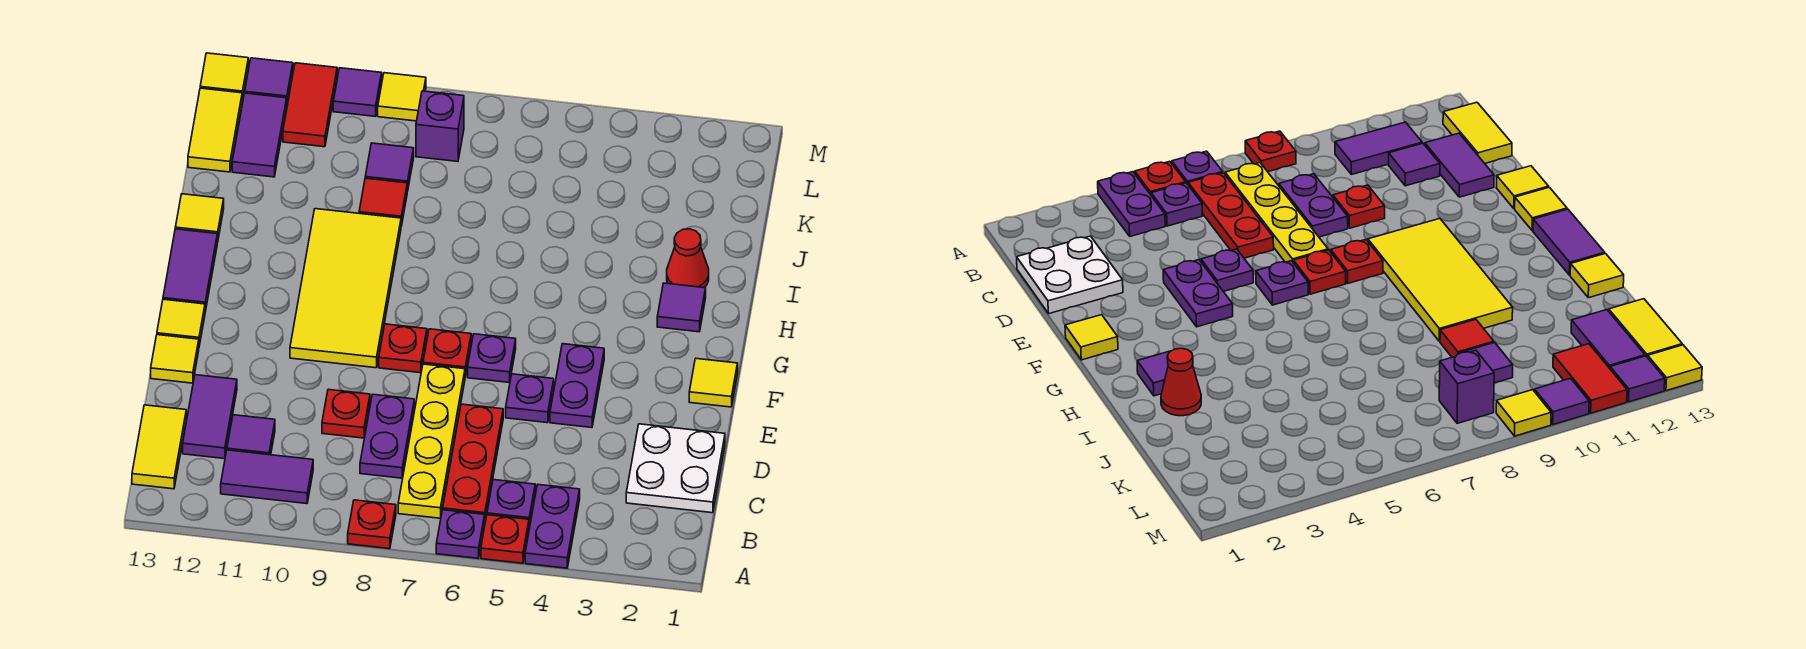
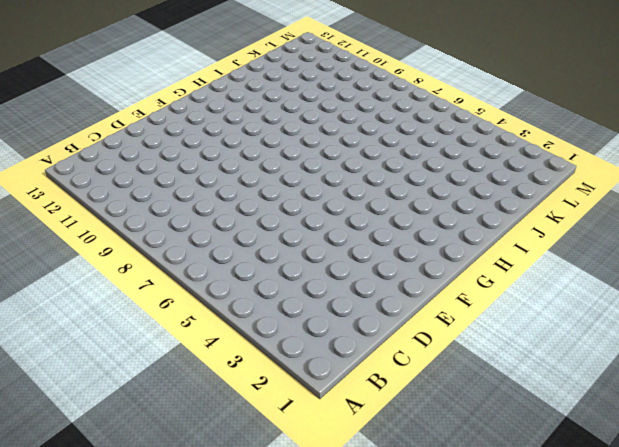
none -> purple 1x2 plate [525,485,580,568]
none -> red 1x1 plate [481,515,529,563]
none -> purple 1x1 plate [436,510,485,558]
none -> red 1x1 plate [348,500,396,549]

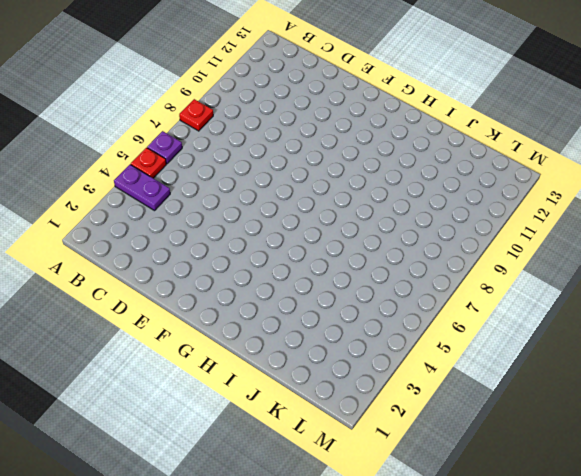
none -> purple 1x1 plate [487,480,535,527]
none -> red 1x3 plate [443,404,503,520]
none -> yellow 1x4 plate [398,364,465,518]
none -> purple 1x2 tile [221,450,313,504]

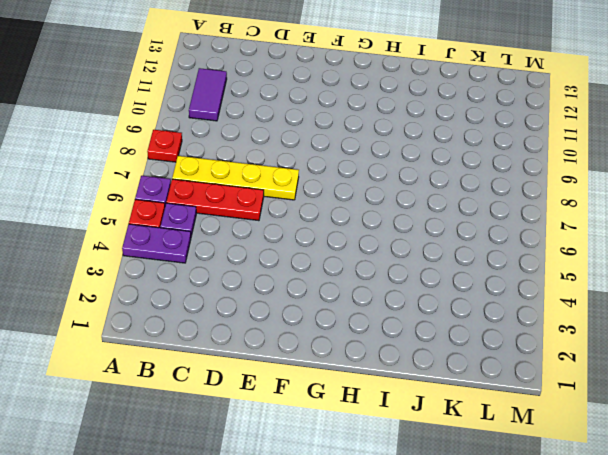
none -> yellow 1x2 tile [132,405,186,489]
none -> white 2x2 plate [626,424,725,513]
none -> purple 1x2 plate [360,394,414,478]
none -> purple 1x1 tile [227,415,275,455]

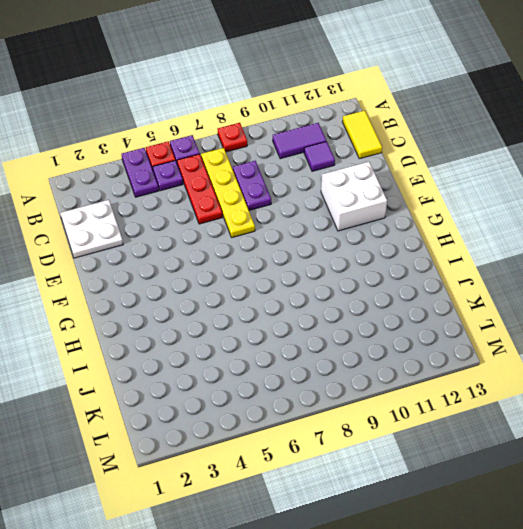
white 2x2 brick [321,162,387,231] -> none
none -> purple 1x2 tile [183,375,237,459]
none -> red 1x1 plate [322,389,370,438]
none -> purple 1x2 plate [550,344,604,428]
none -> purple 1x1 plate [506,374,554,423]

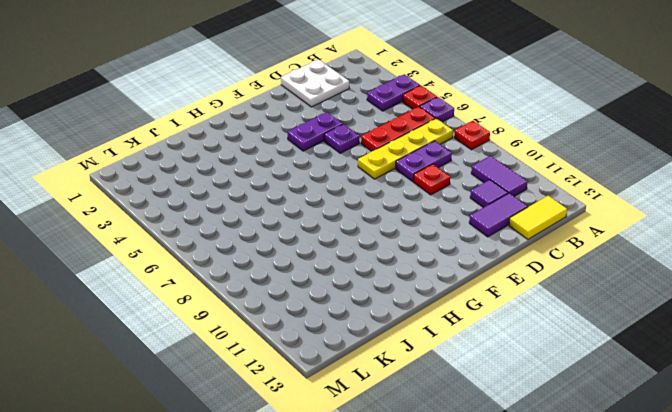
none -> purple 1x1 plate [487,480,535,527]
none -> yellow 1x1 tile [151,335,199,383]
none -> yellow 1x1 tile [689,359,738,407]
none -> purple 1x1 plate [468,334,516,382]

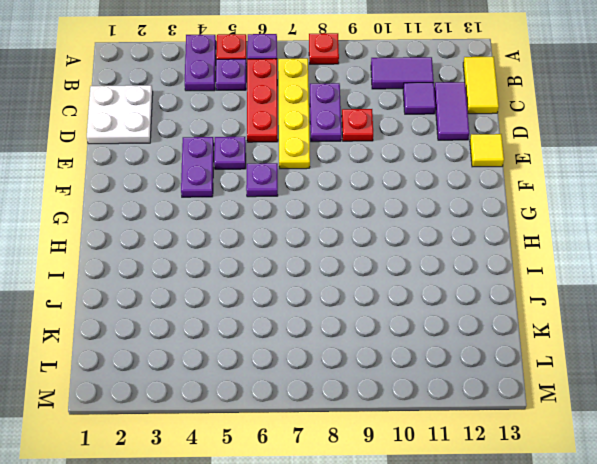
none -> yellow 1x1 tile [689,359,738,407]
none -> red 1x1 plate [423,329,471,377]
none -> red 1x1 plate [379,324,427,373]
none -> yellow 2x4 tile [290,209,401,368]

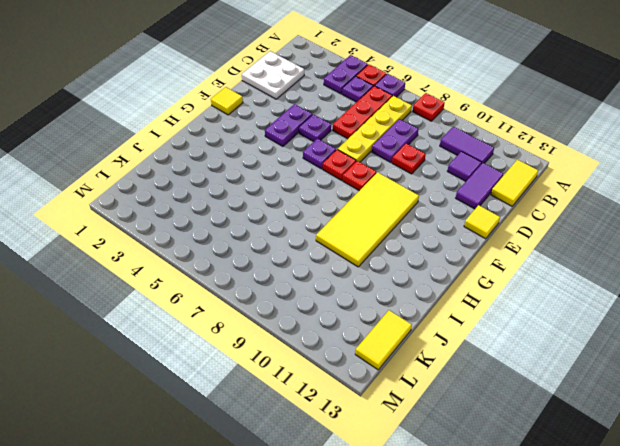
none -> yellow 1x1 tile [157,299,205,346]
none -> purple 1x2 tile [163,229,217,312]
none -> purple 1x1 tile [657,283,706,332]
none -> red 1x1 cone [667,229,709,288]

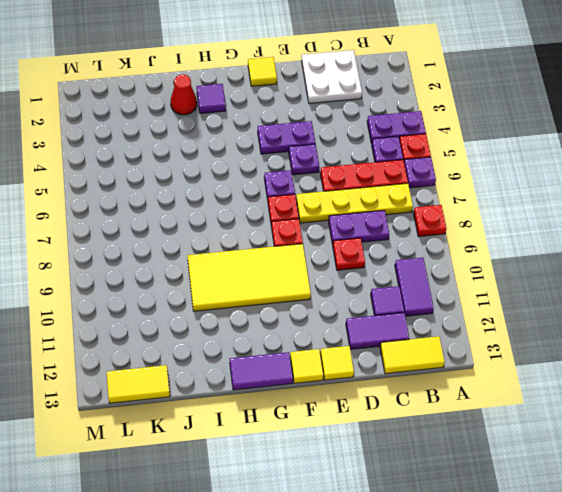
none -> yellow 1x1 tile [175,194,224,242]
none -> red 1x1 tile [359,178,407,226]
none -> purple 1x1 tile [365,143,414,191]
none -> purple 1x2 tile [232,93,287,177]

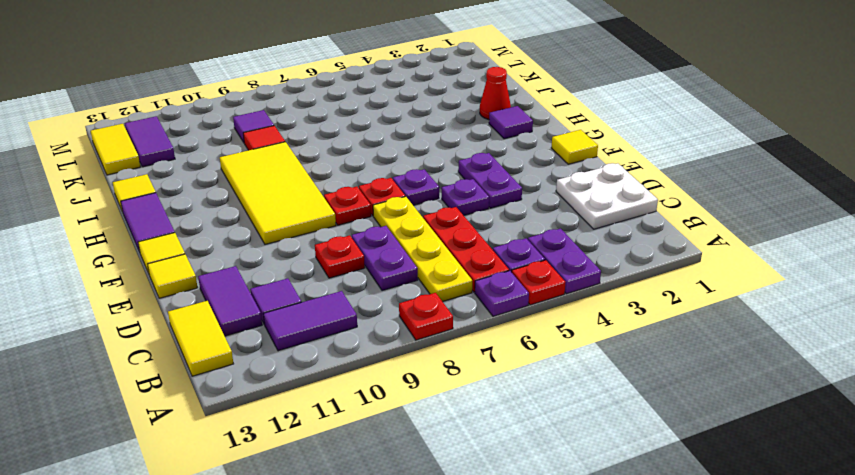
none -> purple 1x1 brick [416,91,464,161]
none -> red 1x2 tile [283,63,337,147]
none -> yellow 1x1 tile [378,73,426,121]
none -> purple 1x1 tile [333,68,382,116]

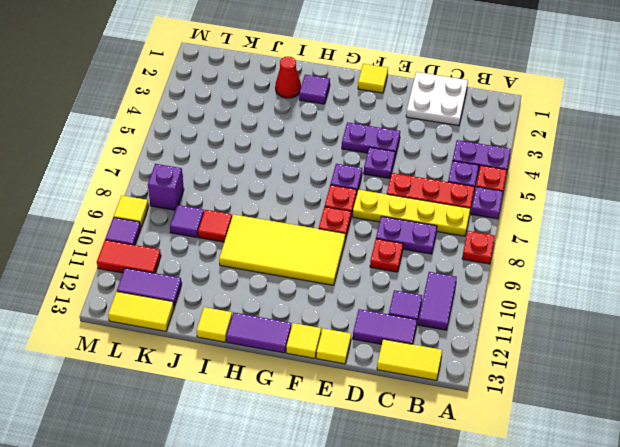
none -> purple 1x1 tile [245,58,293,104]
none -> yellow 1x1 tile [200,53,248,101]

